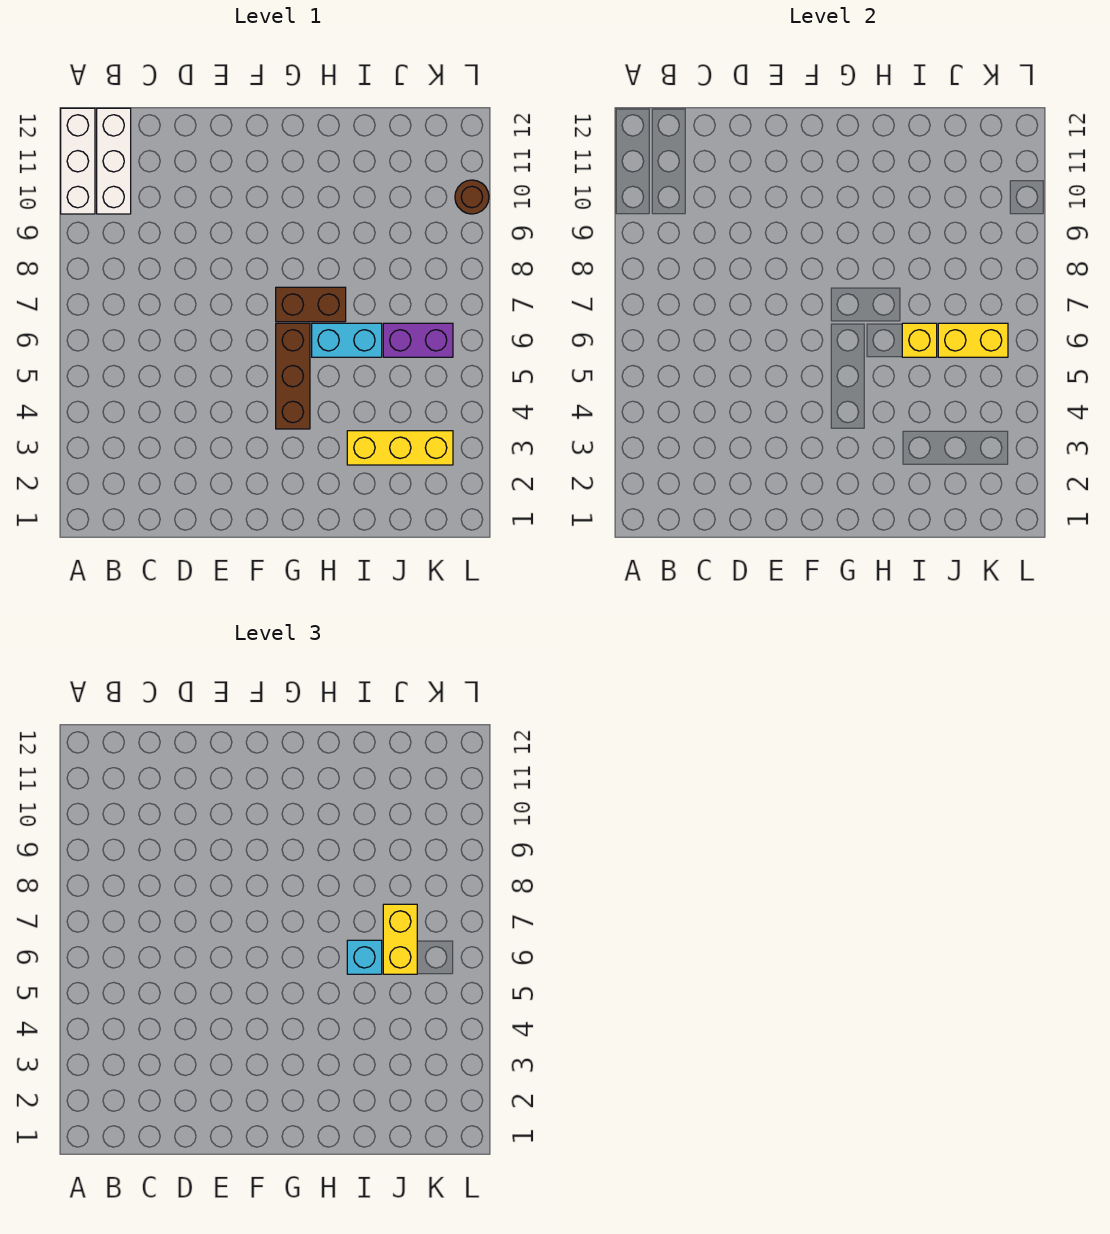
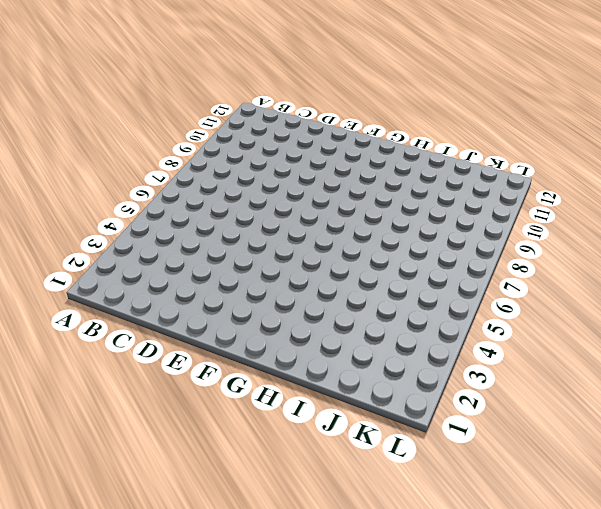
none -> white 1x3 brick [61,108,95,214]
none -> white 1x3 brick [97,108,131,214]
none -> brown 1x3 brick [276,323,310,429]

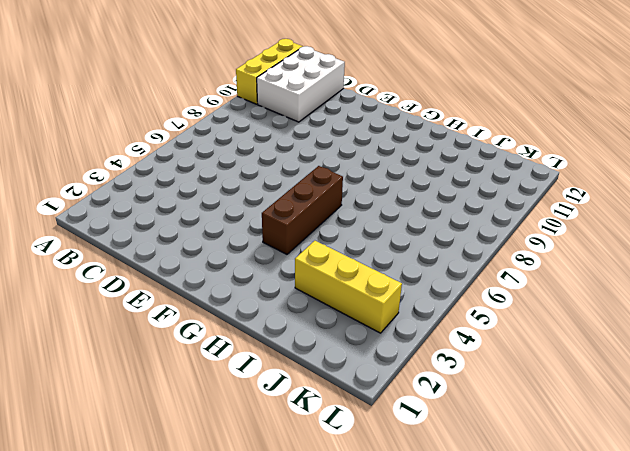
yellow 1x3 brick [236,39,303,104] -> white 1x3 brick [61,108,95,214]
white 2x3 brick [257,46,345,122] -> white 1x3 brick [97,108,131,214]
none -> brown 1x2 brick [276,287,346,322]
none -> cyan 1x2 brick [312,323,382,357]
none -> purple 1x2 brick [383,323,453,357]

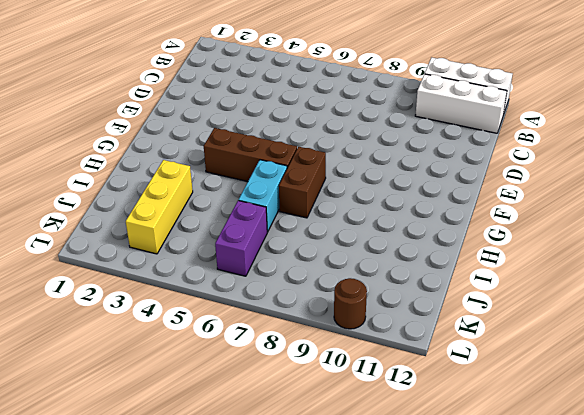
none -> yellow 1x1 brick [902,323,937,357]
none -> yellow 1x2 brick [938,323,1008,357]
none -> cyan 1x1 brick [347,940,382,974]

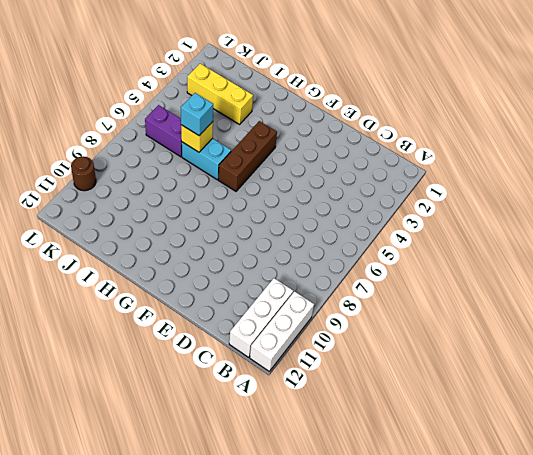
none -> brown 1x2 brick [276,287,346,322]
none -> yellow 1x2 brick [938,323,1008,357]
none -> yellow 1x2 brick [383,904,417,974]

